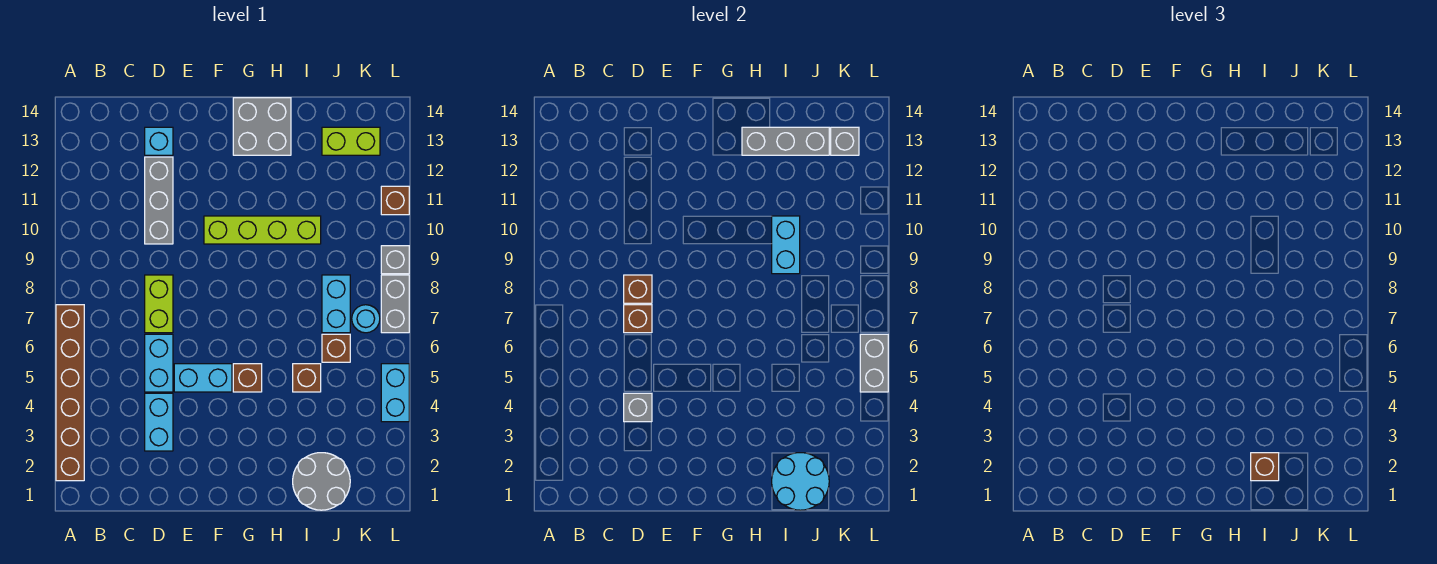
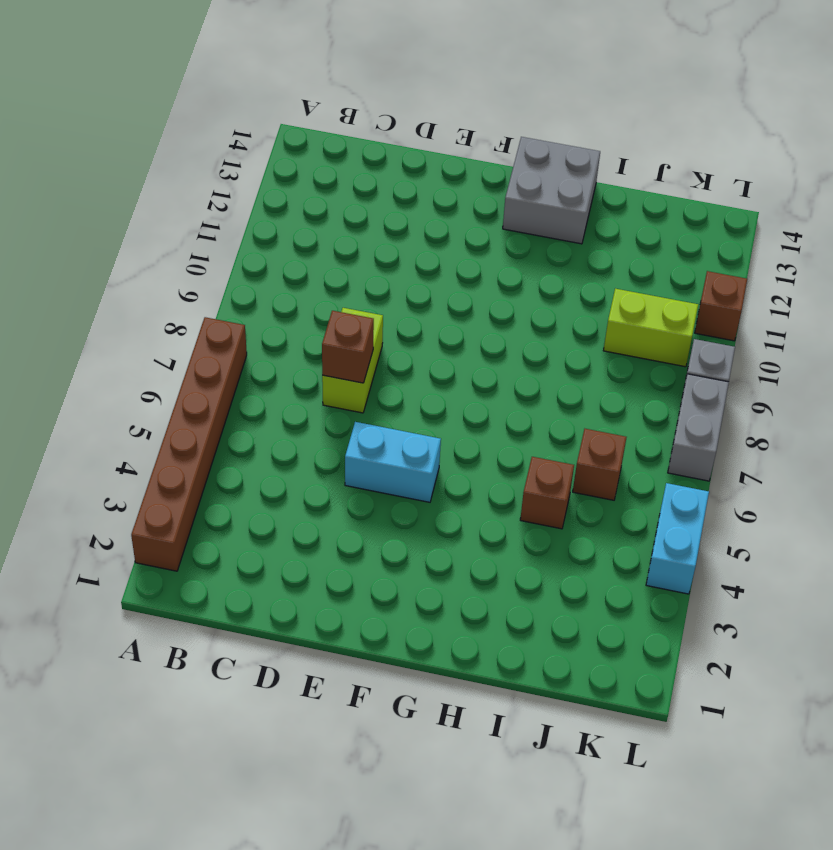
lime 1x2 brick [603,289,698,367] -> lime 1x2 brick moved to [322,127,380,155]
none -> cyan 1x2 brick [145,393,173,451]
none -> cyan 1x2 brick [145,334,173,392]
none -> grey 1x3 brick [145,157,173,244]

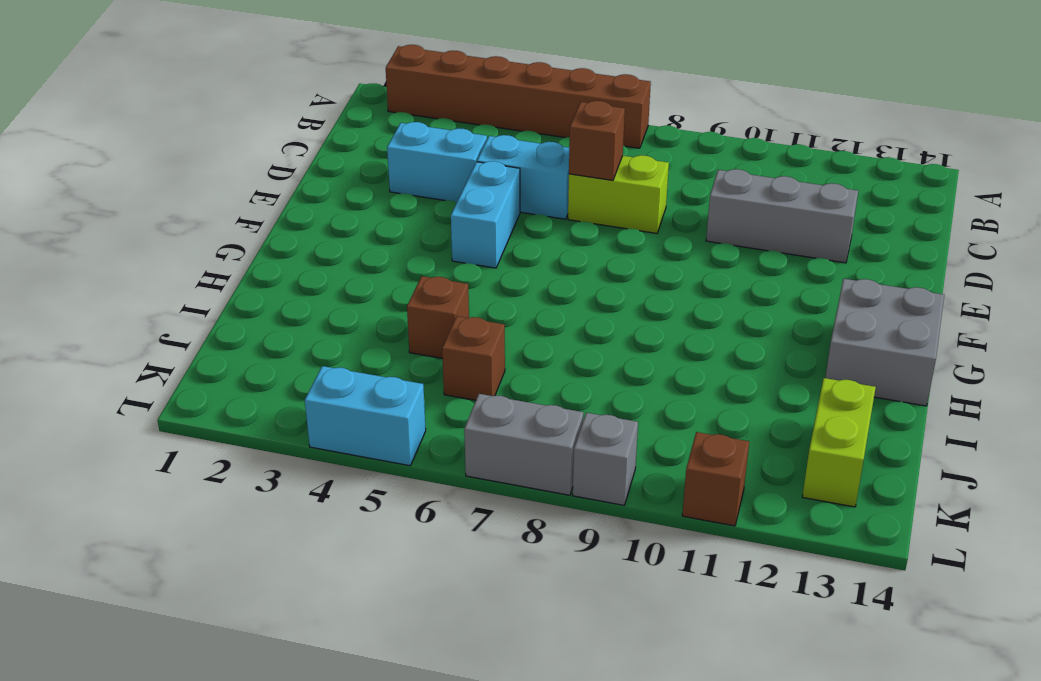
none -> cyan 1x1 brick [145,127,173,155]
none -> lime 1x4 brick [204,216,321,244]
none -> brown 1x1 brick [233,364,262,392]

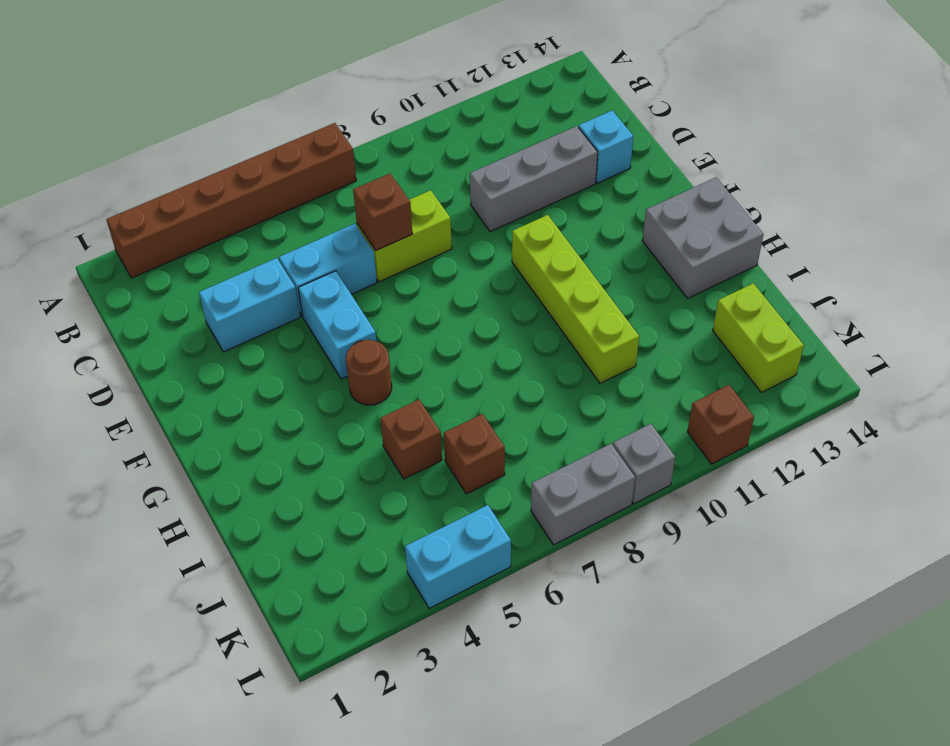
brown 1x1 round brick [346,340,392,405] -> brown 1x1 brick [233,364,262,392]
none -> grey 2x2 round brick [293,453,350,510]
none -> cyan 1x2 brick [322,275,350,333]
none -> cyan 1x1 round brick [352,305,380,333]

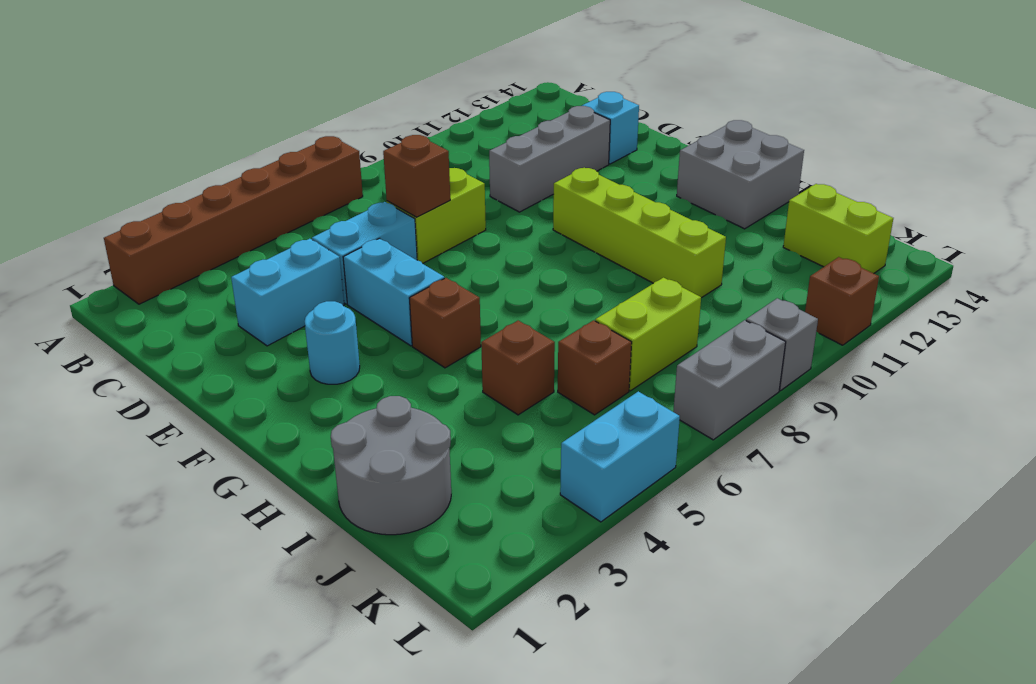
cyan 1x1 round brick [305,301,360,384] -> cyan 1x1 round brick moved to [352,305,380,333]
lime 1x2 brick [595,278,701,391] -> cyan 1x2 brick [322,275,350,333]
none -> grey 1x1 brick [624,393,652,422]
none -> brown 1x1 brick [624,275,652,303]
none -> grey 1x3 brick [742,127,829,155]

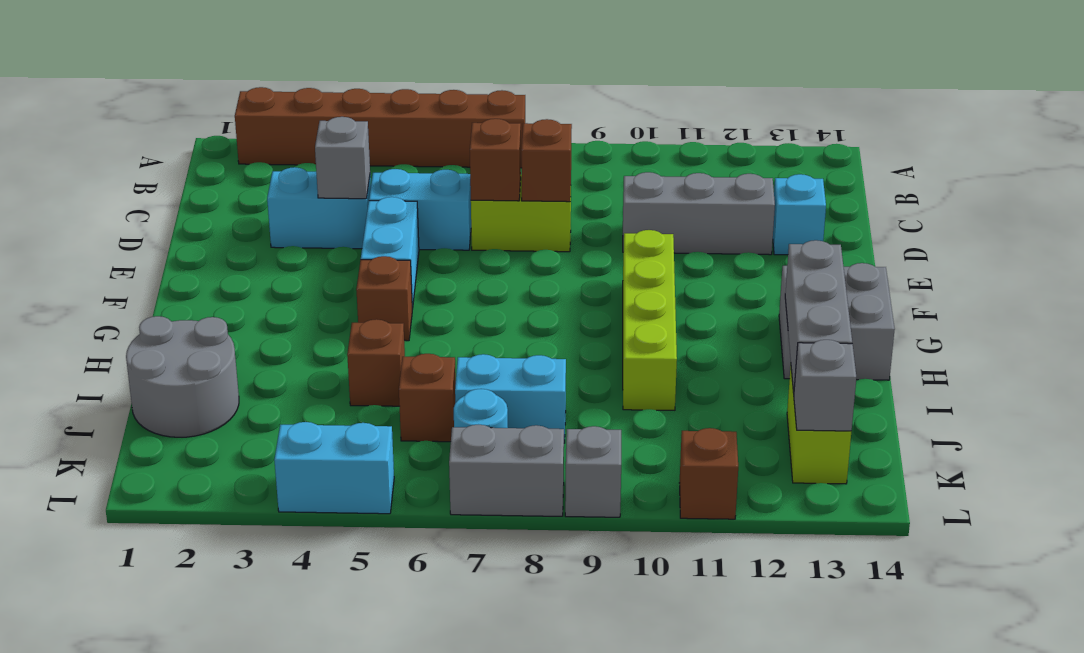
none -> cyan 2x2 round brick [772,453,829,510]
none -> cyan 1x2 brick [772,216,800,274]
none -> grey 1x2 brick [860,334,888,392]

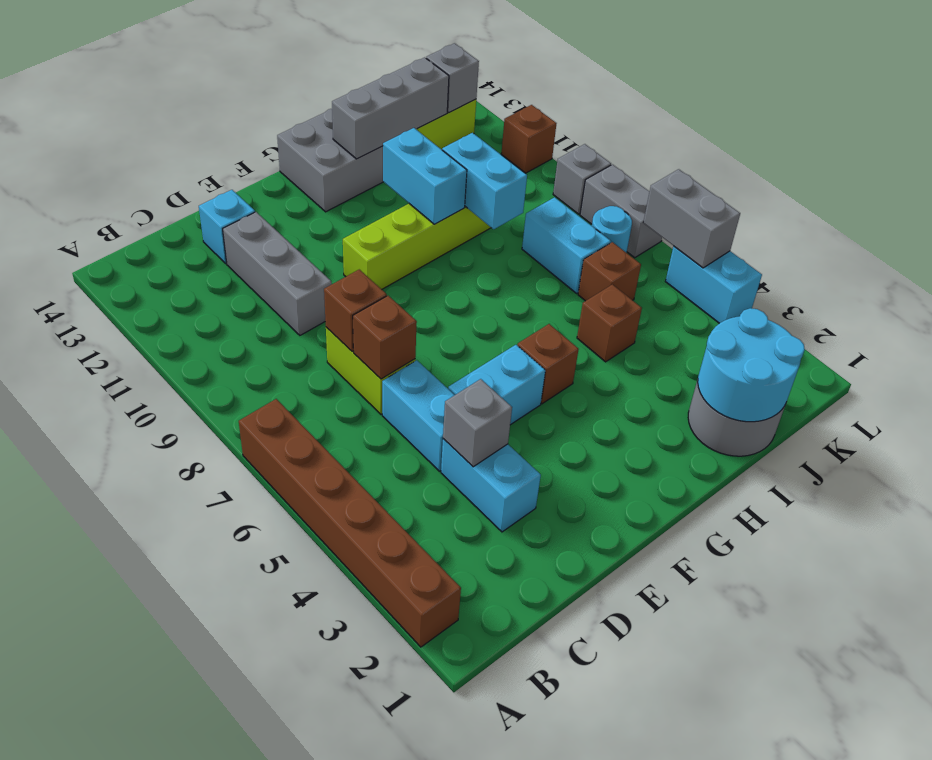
cyan 1x2 brick [383,128,467,224] -> none
none -> brown 1x1 brick [1251,453,1279,481]

